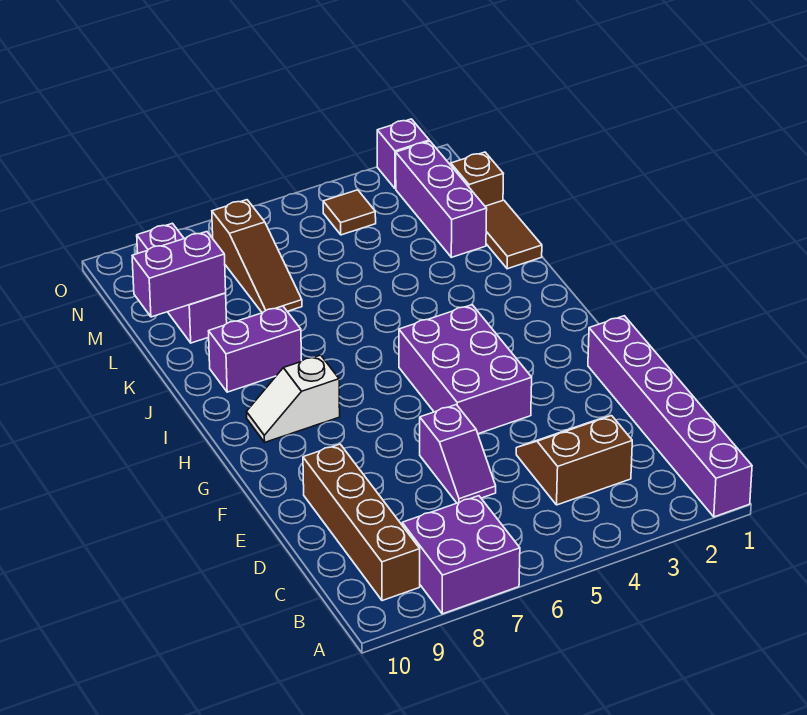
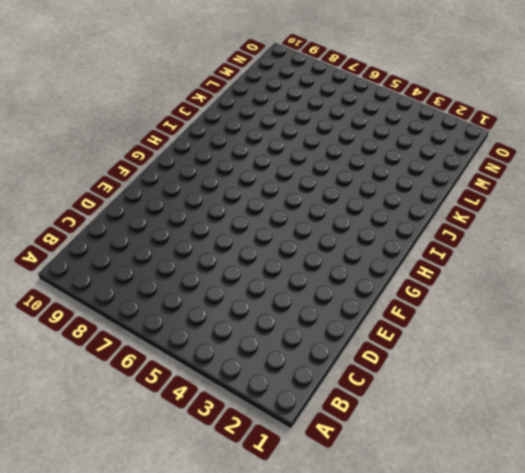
none -> purple 1x6 brick [588,316,752,517]
none -> purple 2x2 brick [402,496,520,614]
none -> brown 1x4 brick [303,444,420,601]

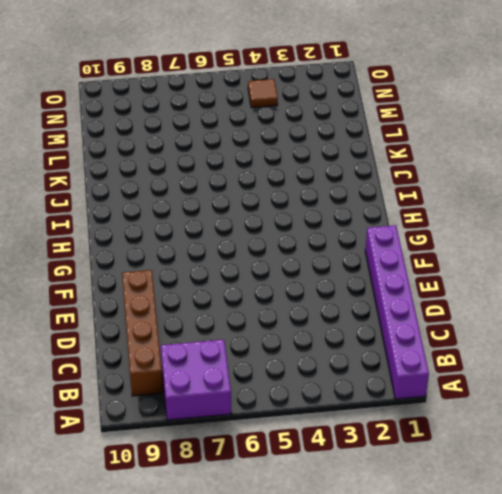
none -> brown 2x2 slope [516,416,632,505]
none -> purple 1x2 slope [420,405,496,503]
none -> purple 2x3 brick [399,305,532,434]

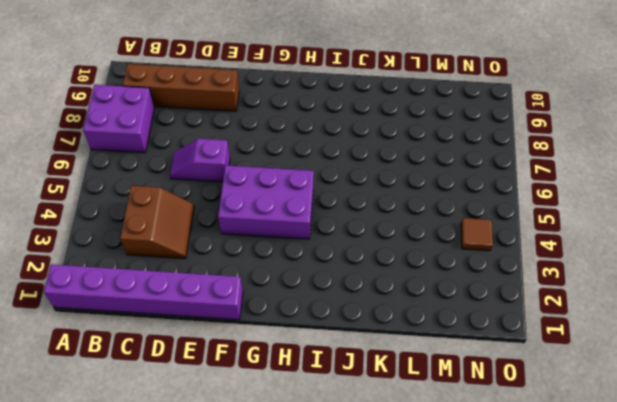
none -> white 1x2 slope [247,355,340,442]
none -> purple 1x2 brick [209,306,302,392]
none -> brown 1x2 tile [485,200,542,269]

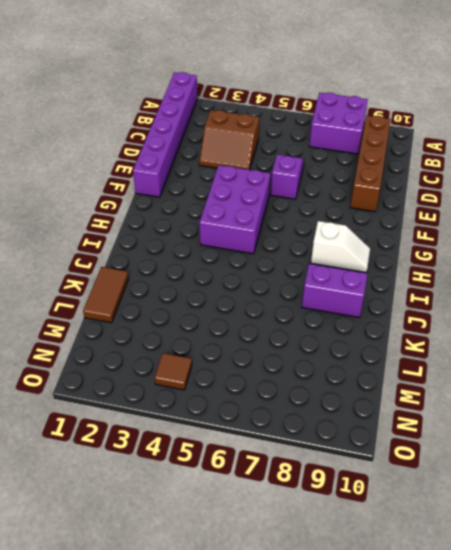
none -> purple 1x3 brick [396,141,487,257]
none -> brown 1x3 slope [212,200,302,313]
none -> purple 1x3 brick [137,223,227,343]

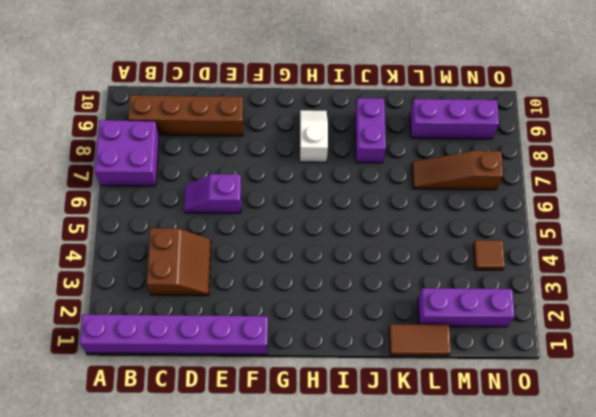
none -> purple 2x3 brick [399,305,532,434]
none -> brown 1x1 brick [451,152,503,206]
none -> purple 1x1 brick [377,119,429,189]

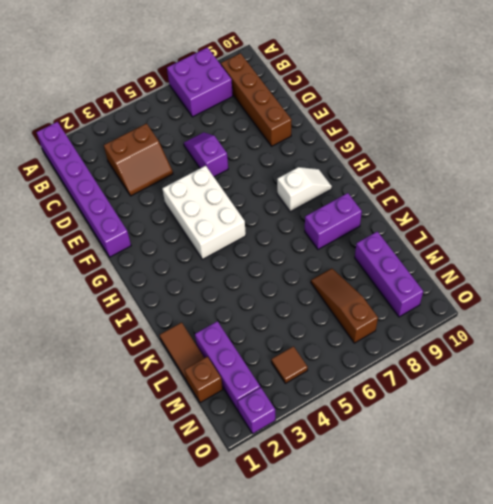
white 2x3 brick [162,166,246,259] -> purple 2x3 brick [399,305,532,434]
none -> purple 1x2 brick [132,232,226,317]

